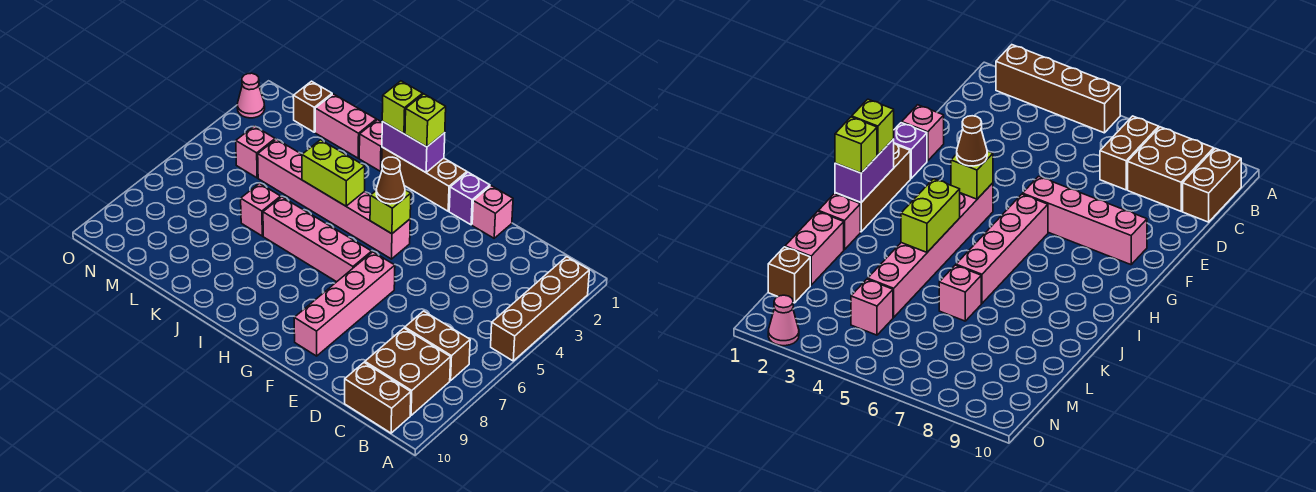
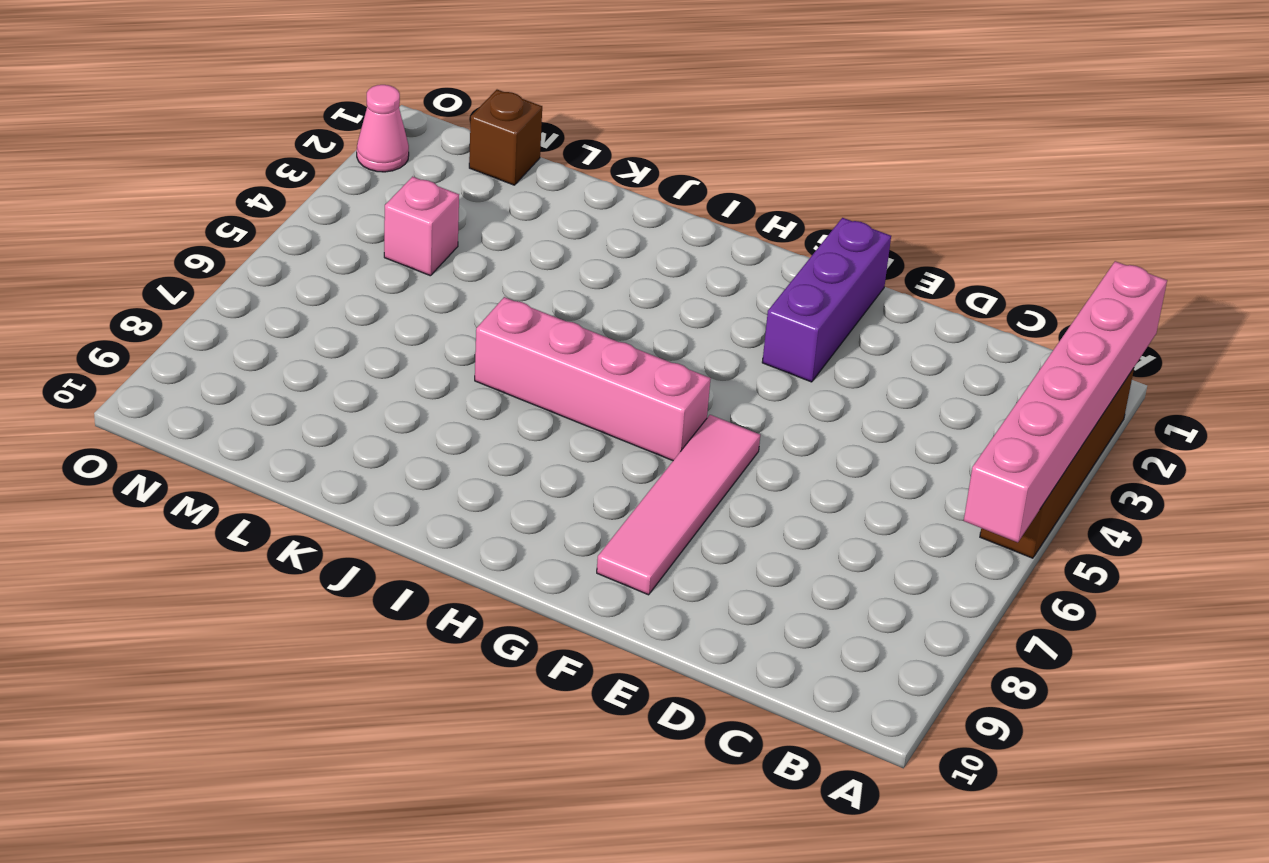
pink 1x6 brick [964,261,1167,542] -> pink 1x6 brick turned to [258,139,410,259]
purple 1x3 brick [762,218,891,382] -> purple 1x1 brick [449,172,490,225]
pink 1x4 tile [597,415,760,595] -> pink 1x4 brick [294,252,395,356]
none -> brown 1x2 brick [405,311,470,381]
none -> brown 2x2 brick [365,328,451,415]
none -> brown 1x2 brick [345,363,411,433]

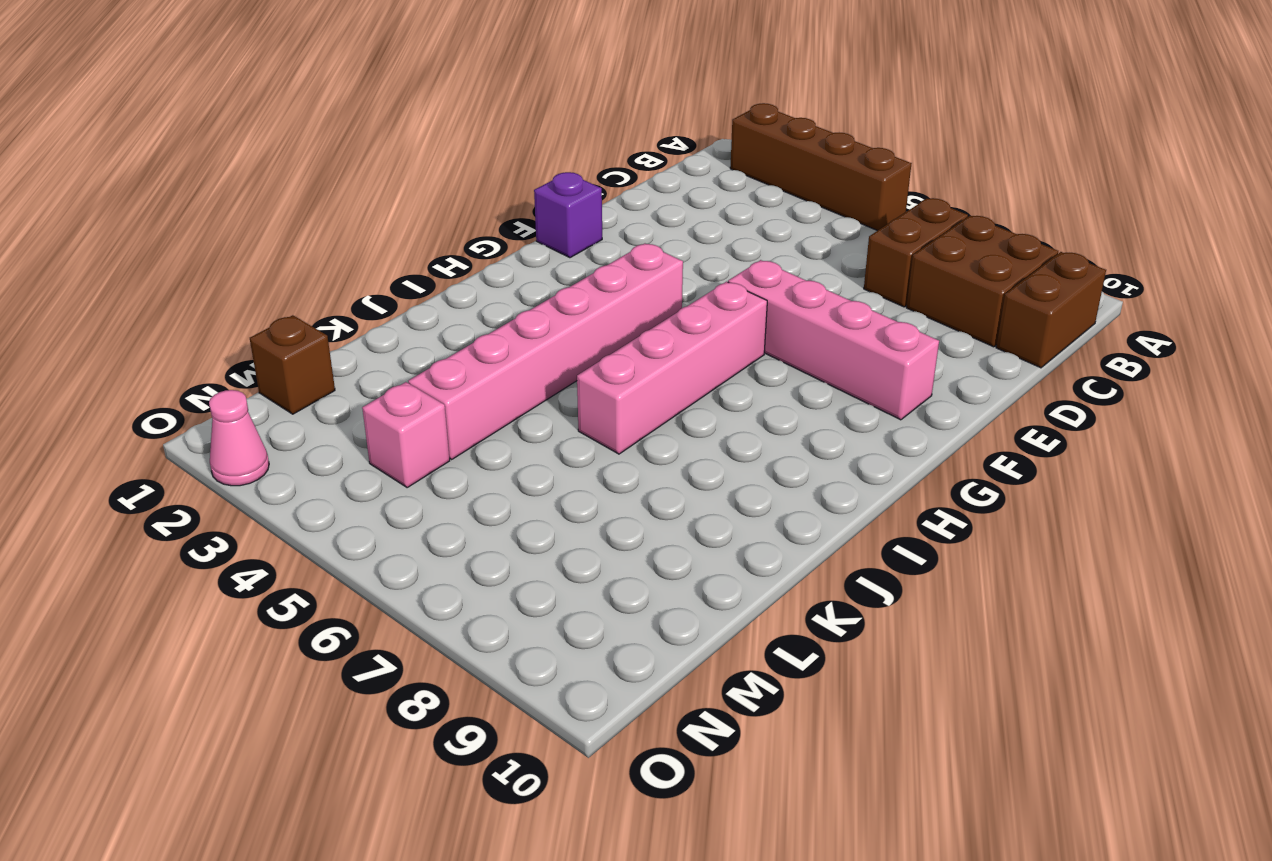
none -> pink 1x1 brick [472,186,513,238]
none -> brown 1x3 brick [382,147,467,211]
none -> pink 1x1 brick [359,120,382,171]

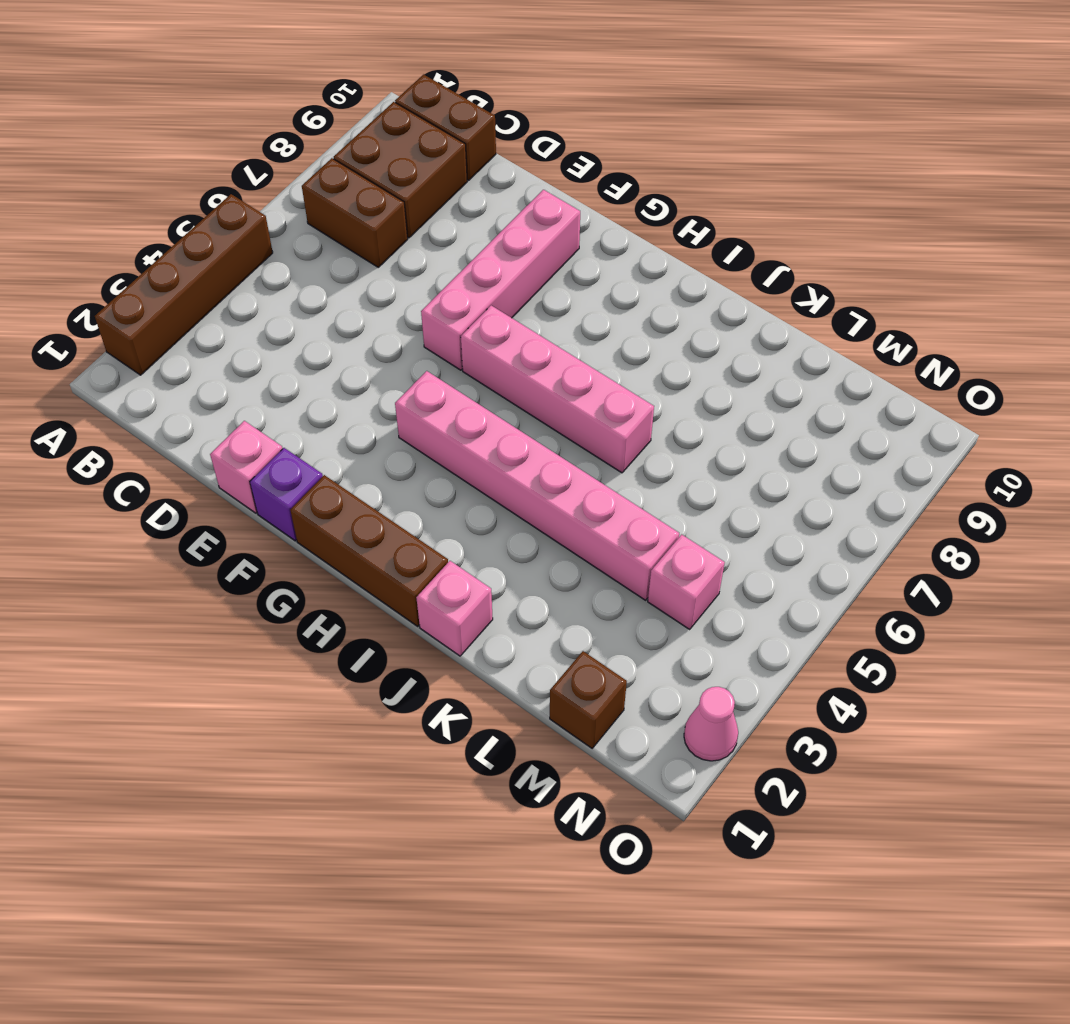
none -> pink 1x2 brick [315,94,376,158]
none -> pink 1x1 brick [241,183,281,236]
none -> lime 1x1 brick [370,190,411,234]

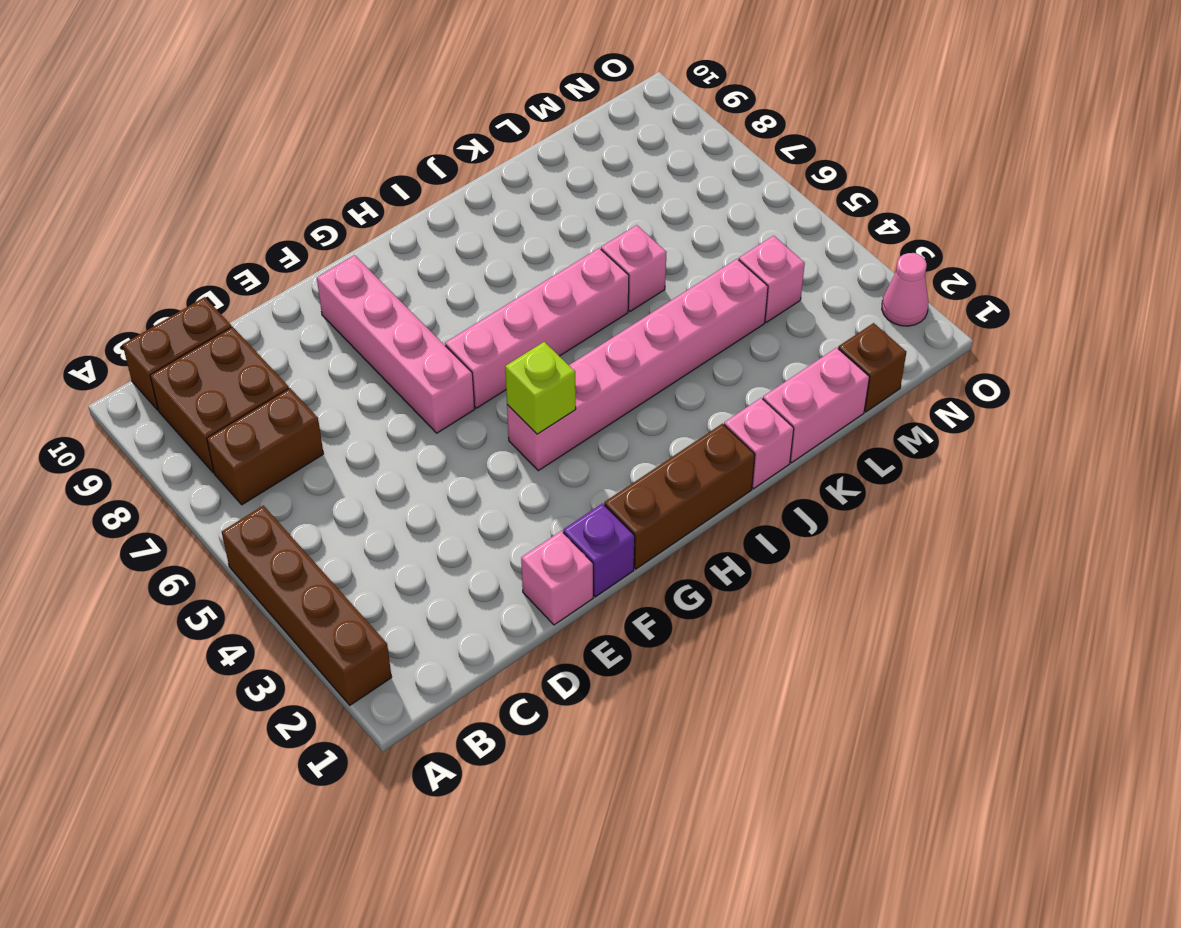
none -> purple 1x2 brick [382,121,445,172]
none -> lime 1x2 brick [302,140,365,206]
none -> brown 1x1 cone [376,157,405,204]

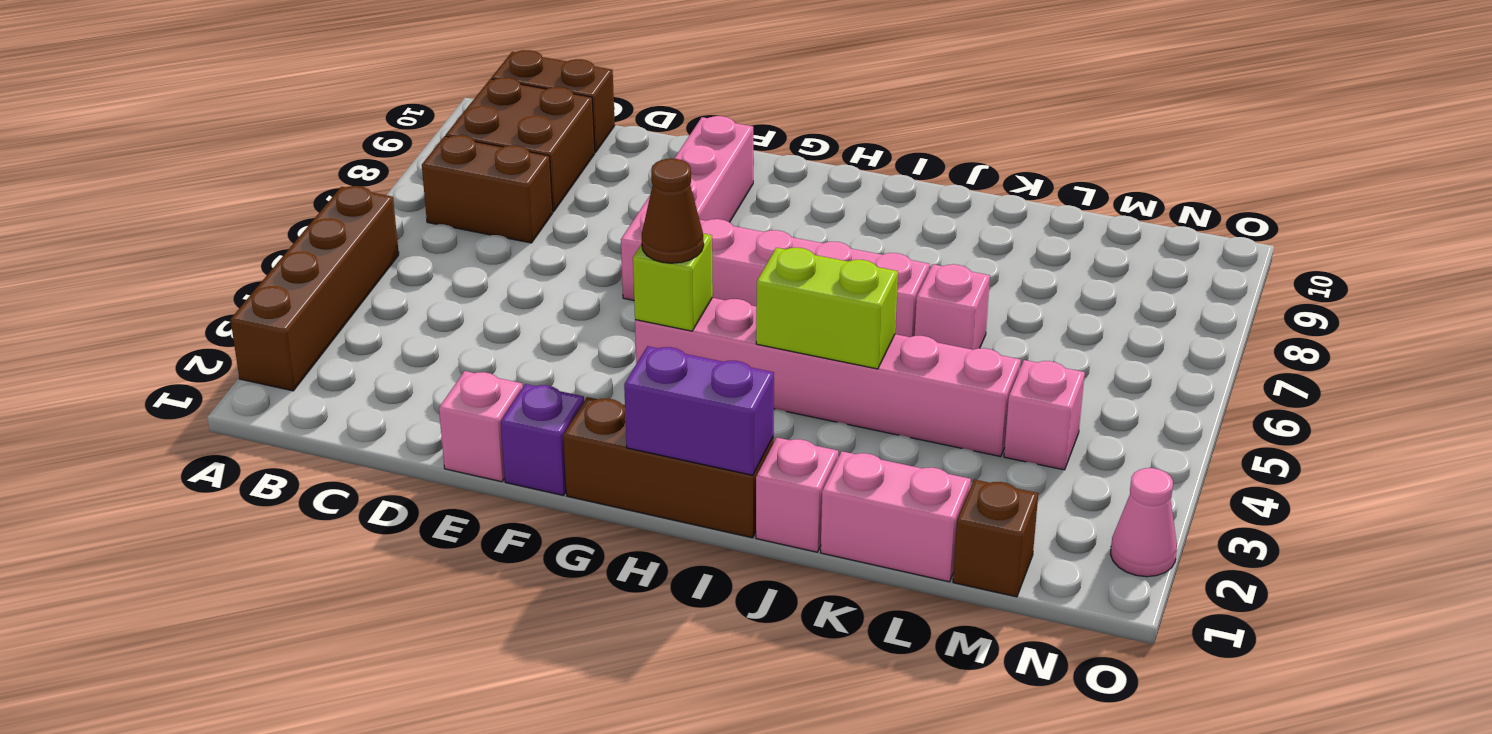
none -> lime 1x1 brick [405,94,446,147]
none -> lime 1x1 brick [382,81,423,134]

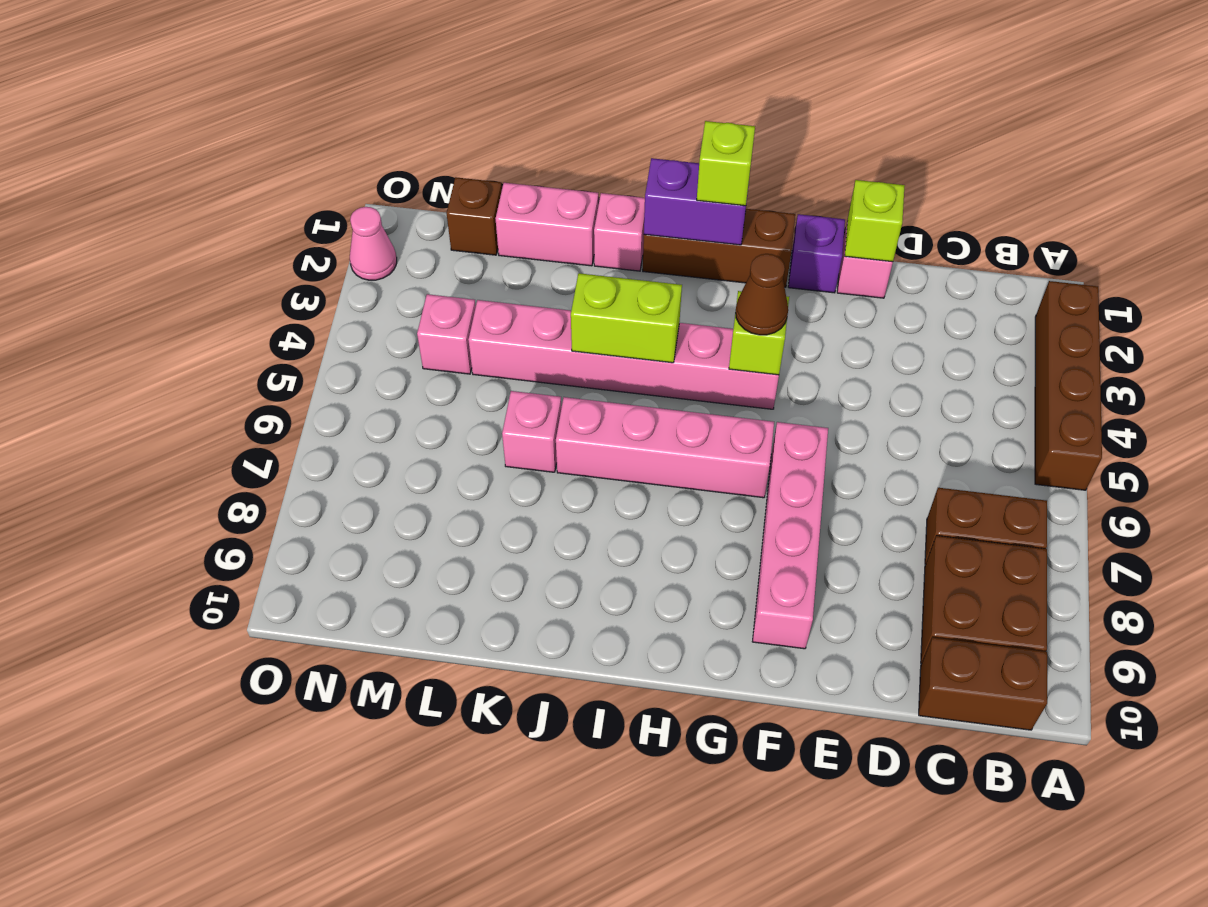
lime 1x1 brick [845,180,905,262] -> lime 1x1 brick moved to [382,81,423,134]

